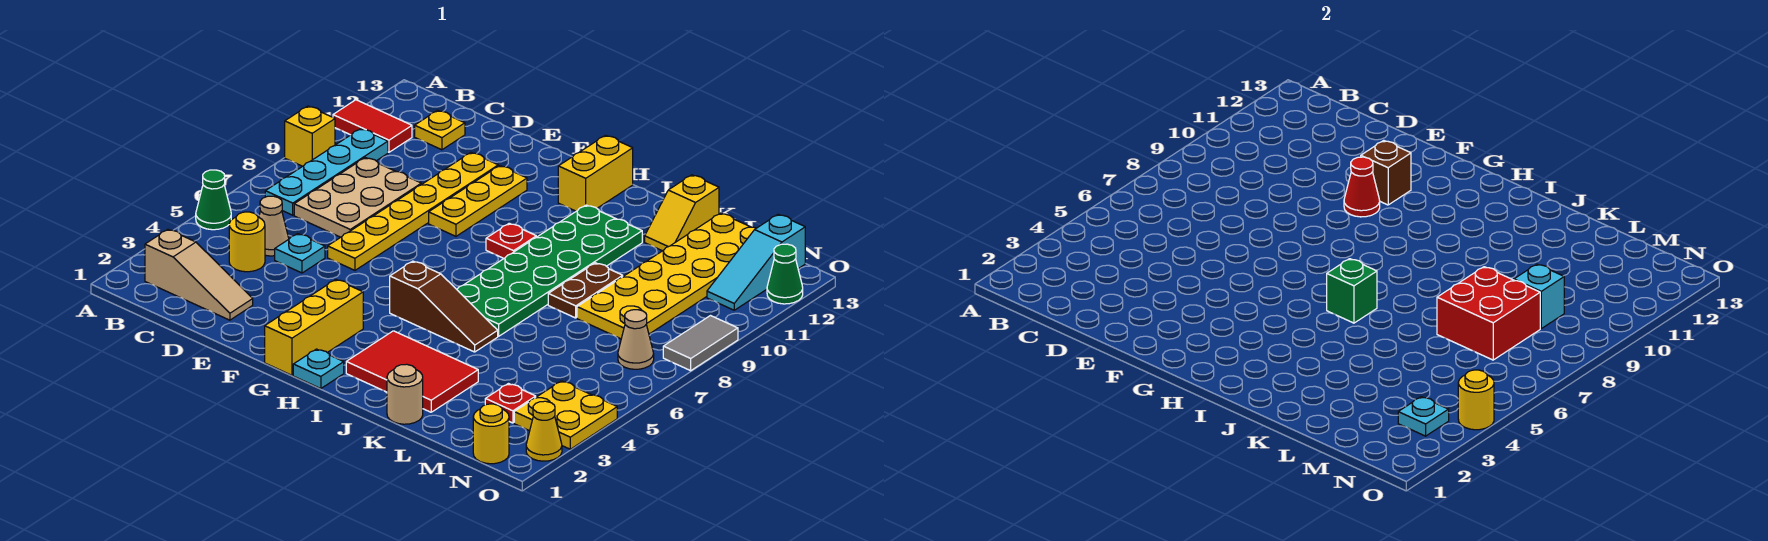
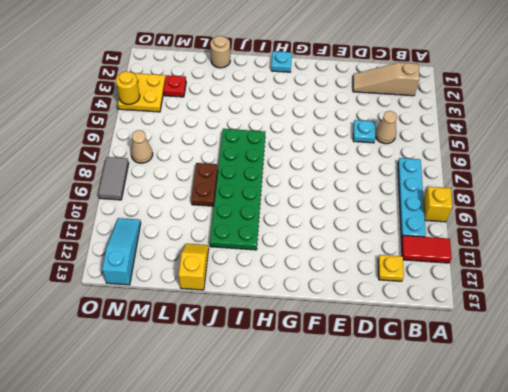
none -> green 1x1 cone [196,170,231,230]
none -> yellow 1x1 round brick [229,212,265,272]
none -> tan 2x3 plate [294,158,421,237]
none -> yellow 1x6 plate [328,153,498,270]

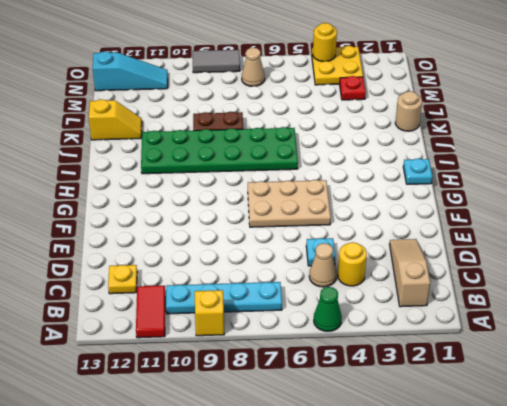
tan 2x3 plate [248,180,331,227] -> tan 2x3 plate moved to [294,158,421,237]
none -> yellow 1x6 plate [328,153,498,270]
none -> yellow 1x3 plate [429,166,527,236]
none -> yellow 1x3 brick [265,280,363,375]
none -> brown 1x3 slope [390,261,498,352]

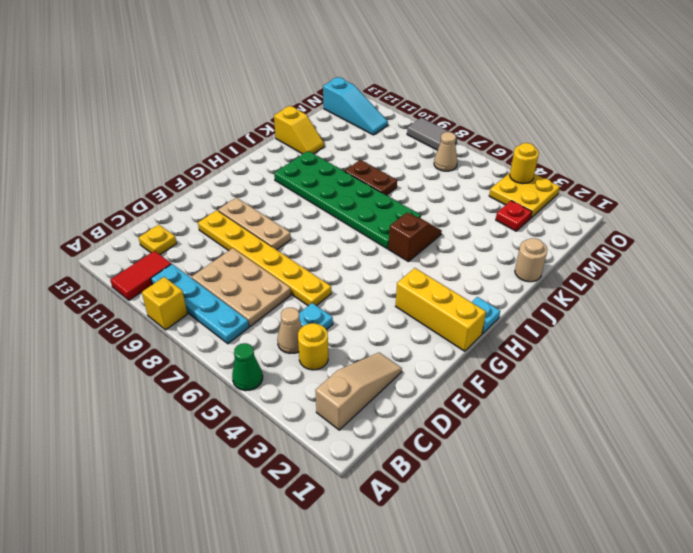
tan 1x3 plate [218,198,291,250] -> yellow 1x3 plate [429,166,527,236]
brown 1x2 slope [388,213,442,262] -> brown 1x3 slope [390,261,498,352]
none -> red 1x1 plate [486,223,536,258]
none -> yellow 1x2 brick [558,135,633,211]
none -> red 2x3 tile [346,331,478,412]
none -> yellow 2x6 plate [577,213,756,339]

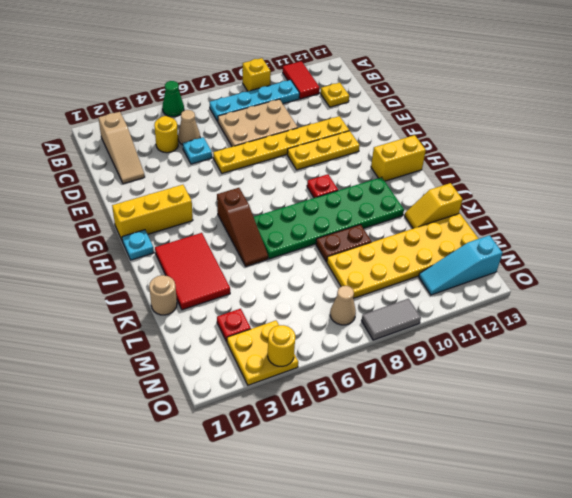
none -> yellow 1x1 round brick [473,404,509,464]
none -> yellow 1x1 cone [526,401,562,461]
none -> green 1x1 cone [767,244,803,304]
none -> red 1x1 cone [1344,157,1380,217]

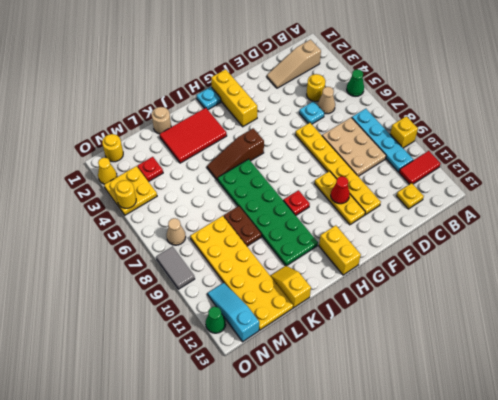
none -> brown 1x1 brick [1361,140,1411,205]
none -> green 1x1 brick [1327,259,1377,323]
none -> red 2x2 brick [1437,267,1540,360]
none -> cyan 1x1 brick [1514,264,1564,328]

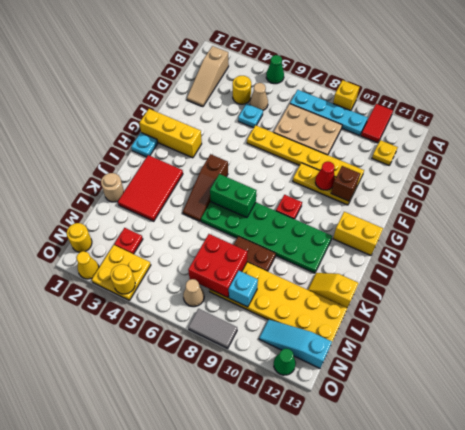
green 1x2 brick [210,174,256,218] -> green 1x1 brick [1327,259,1377,323]
none -> cyan 1x1 plate [1398,397,1449,436]

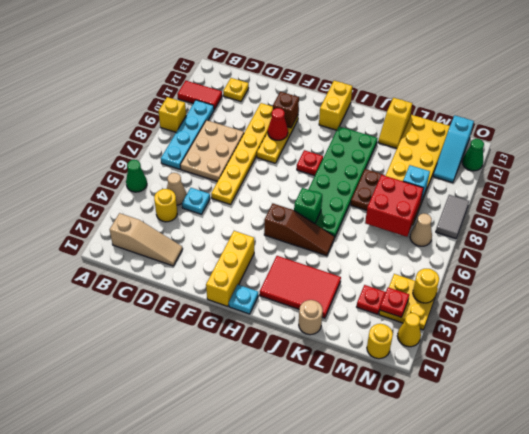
red 1x1 plate [380,287,409,317] -> cyan 1x1 plate [1398,397,1449,436]

